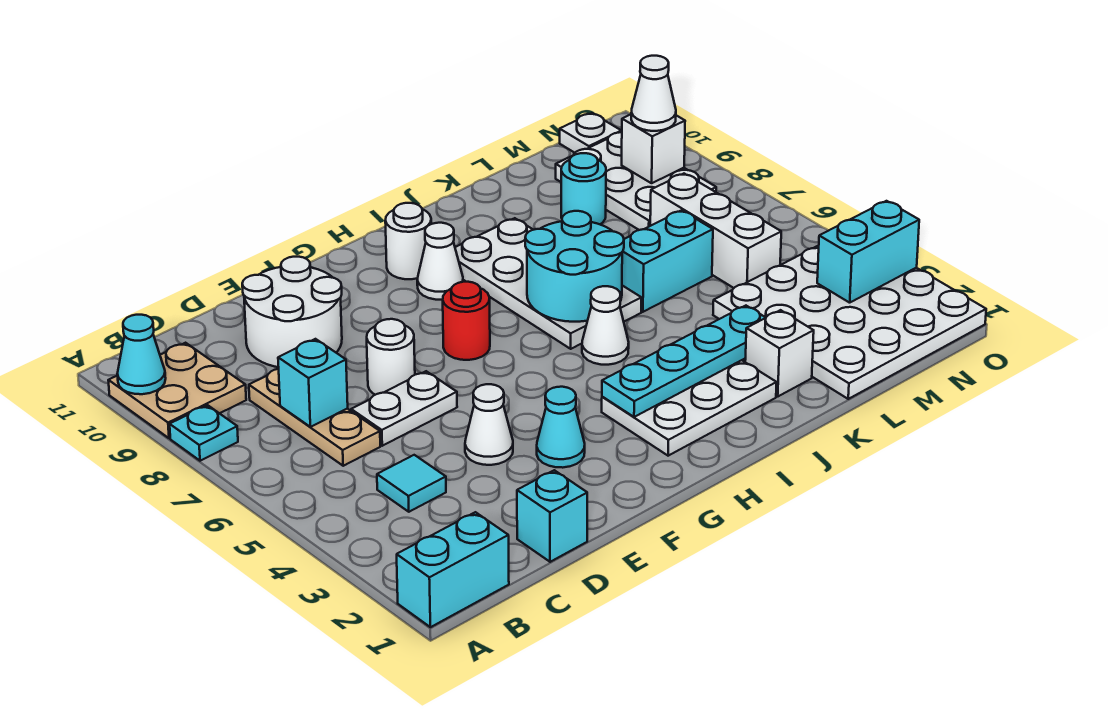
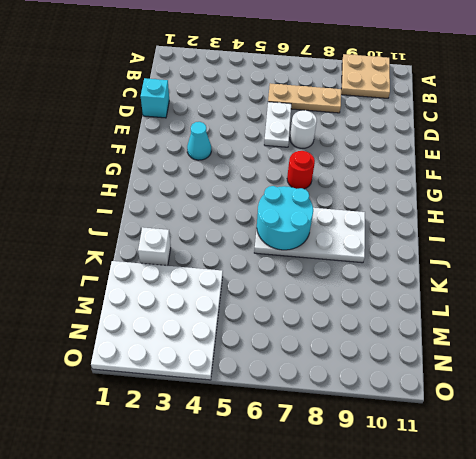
none -> cyan 1x2 brick [397,512,509,627]
none -> cyan 1x1 plate [170,405,238,461]
none -> cyan 1x1 tile [377,455,446,512]
none -> white 2x2 round brick [242,257,342,367]

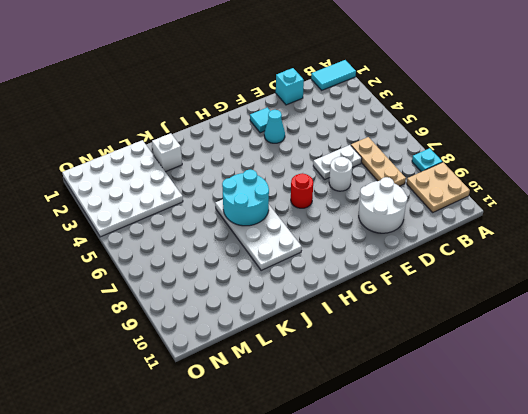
cyan 1x2 tile [311,60,356,90] -> cyan 1x2 brick [397,512,509,627]
cyan 1x1 tile [250,108,270,133] -> cyan 1x1 tile moved to [377,455,446,512]
none -> white 1x1 cone [465,384,513,465]
none -> white 2x3 plate [602,360,777,456]
none -> white 1x1 cone [417,223,463,300]
none -> white 1x1 round brick [385,203,431,279]

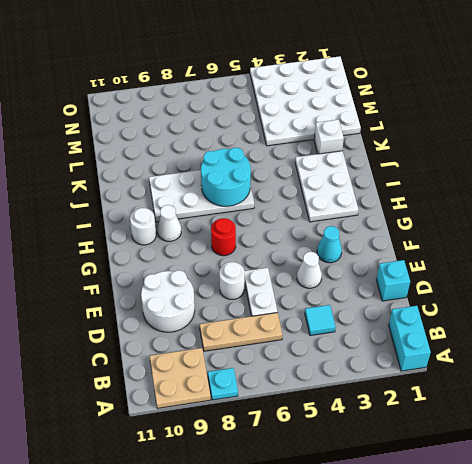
none -> white 1x1 cone [582,286,629,365]
none -> cyan 1x2 brick [622,210,713,312]
none -> cyan 1x1 round brick [561,153,606,224]
none -> white 1x3 brick [650,174,781,288]

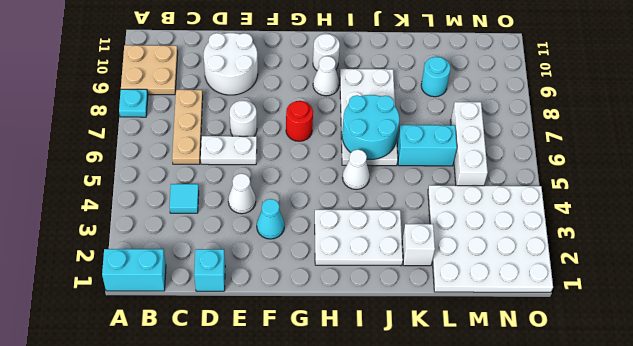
none -> white 2x3 plate [556,132,716,230]
none -> white 1x1 plate [560,113,621,153]
none -> cyan 1x1 cone [117,315,166,394]
none -> cyan 1x1 brick [278,339,348,427]

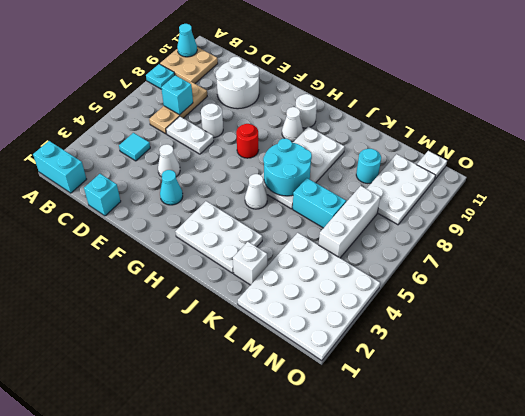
none -> cyan 1x4 plate [602,306,766,417]
none -> cyan 1x2 brick [817,201,919,303]
none -> white 1x1 brick [622,115,685,183]
none -> white 1x1 cone [631,56,676,131]

